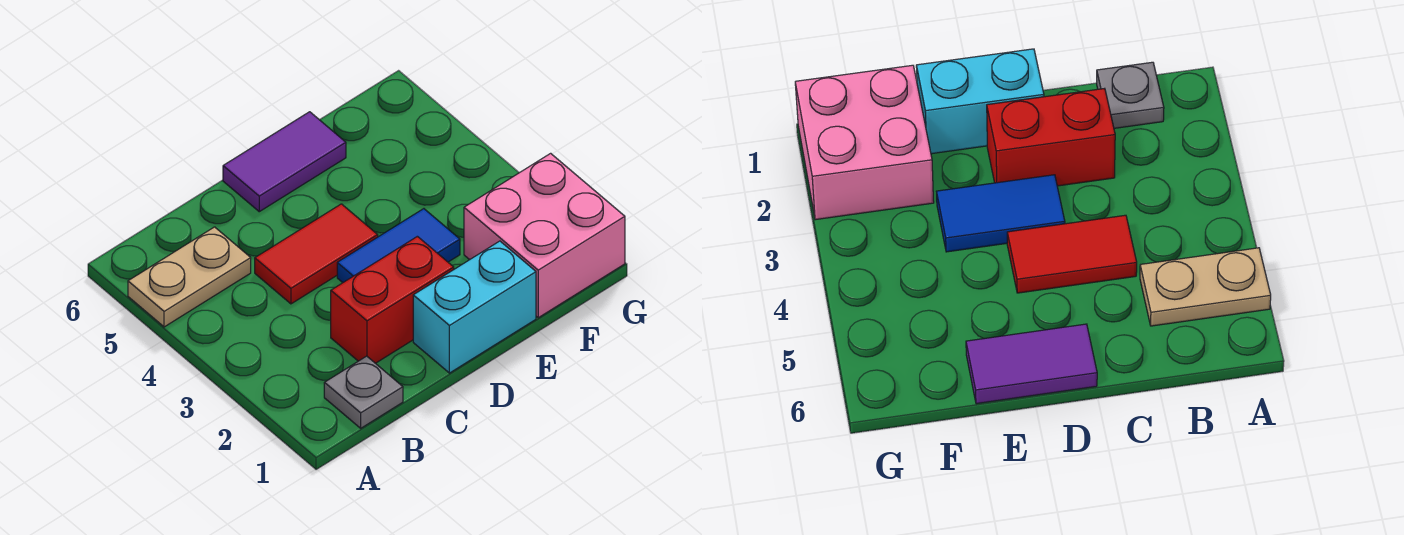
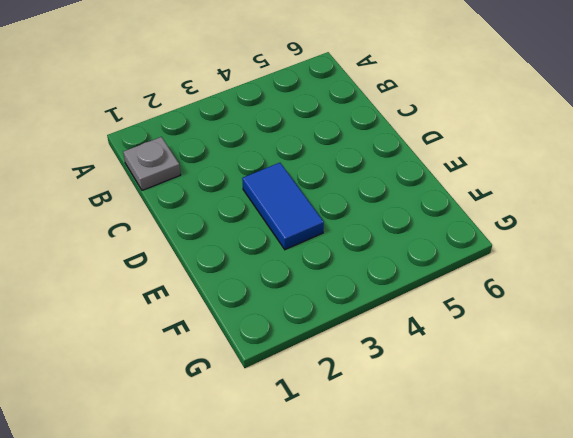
none -> tan 1x2 plate [128,227,251,327]
none -> red 1x2 brick [331,236,454,363]

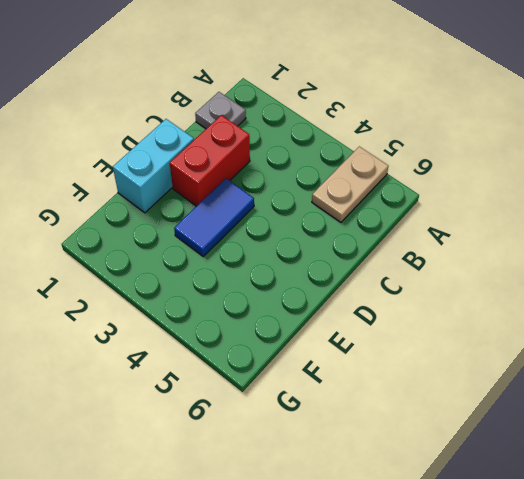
none -> red 1x2 tile [255,204,378,304]
none -> purple 1x2 tile [223,112,346,212]

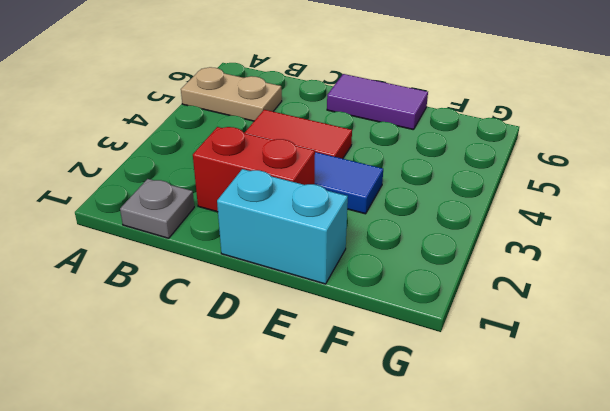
none -> pink 2x2 brick [464,153,625,318]

